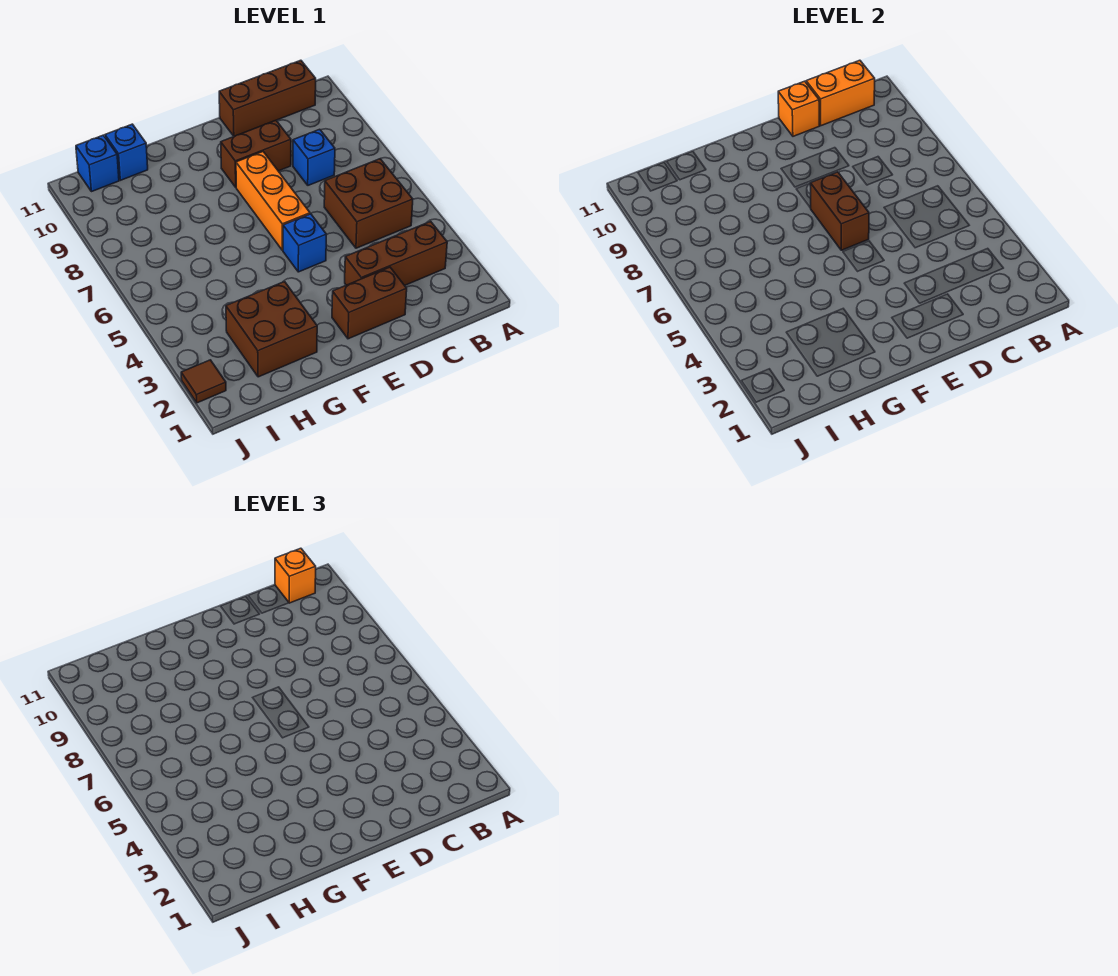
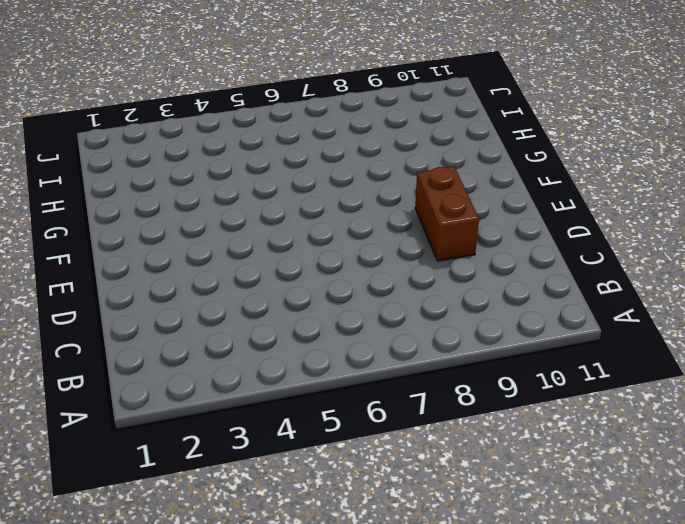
none -> brown 1x3 brick [345,221,447,285]
none -> brown 2x2 brick [324,159,413,248]
none -> brown 1x3 brick [219,60,316,136]

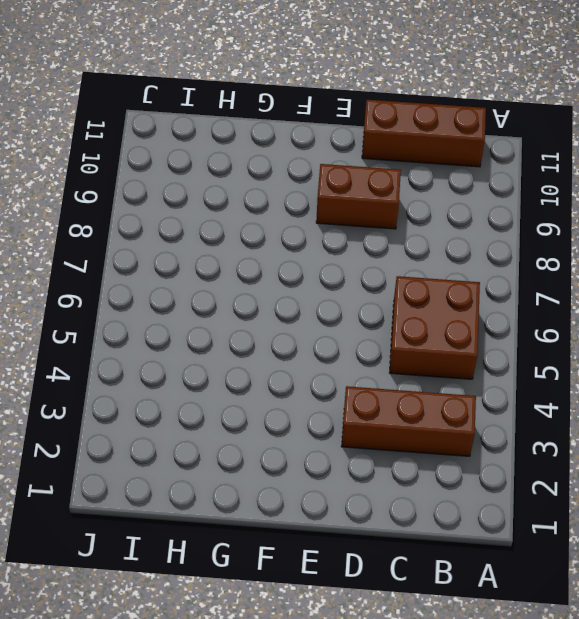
none -> blue 1x1 brick [293,129,335,185]
none -> brown 1x2 brick [332,267,407,339]
none -> blue 1x1 brick [283,214,326,272]

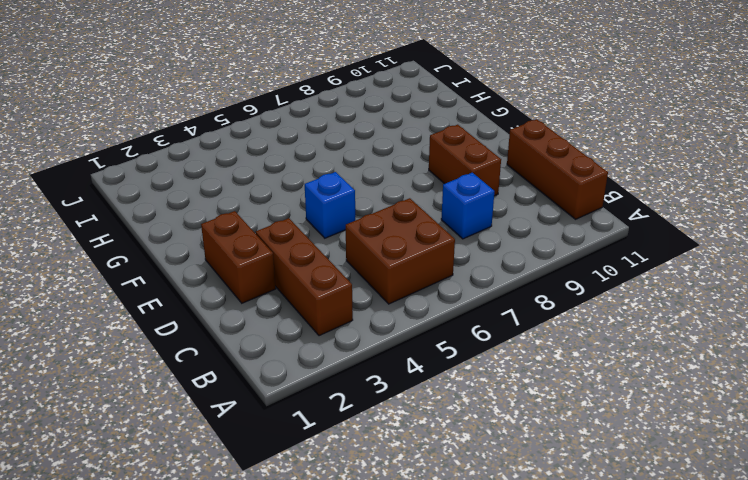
none -> orange 1x3 brick [236,152,310,250]
none -> brown 2x2 brick [226,282,317,377]
none -> blue 1x1 brick [105,124,148,180]

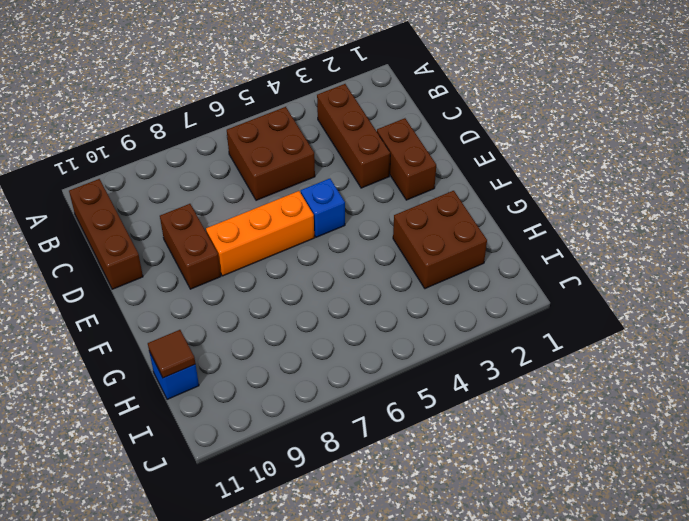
brown 1x1 tile [148,330,195,378] -> brown 1x1 tile moved to [181,360,226,403]
none -> blue 1x1 brick [293,129,335,185]
none -> blue 1x1 brick [76,135,119,192]
none -> orange 1x2 brick [806,60,875,126]

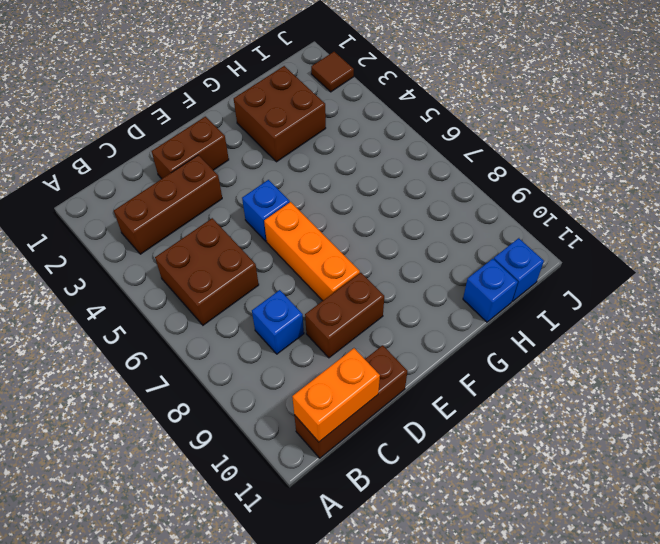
none -> orange 1x1 brick [778,81,819,136]
none -> brown 1x2 brick [810,172,869,250]
none -> orange 1x1 brick [275,548,316,603]

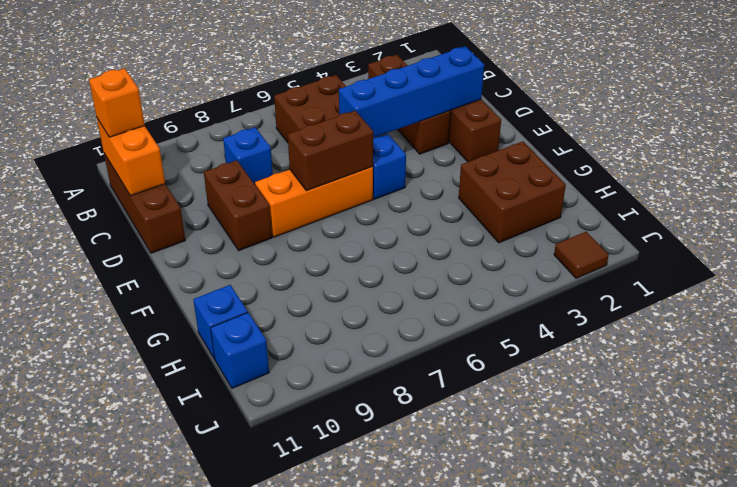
blue 1x4 brick [339,46,484,138] -> none
none -> orange 1x1 brick [778,81,819,136]

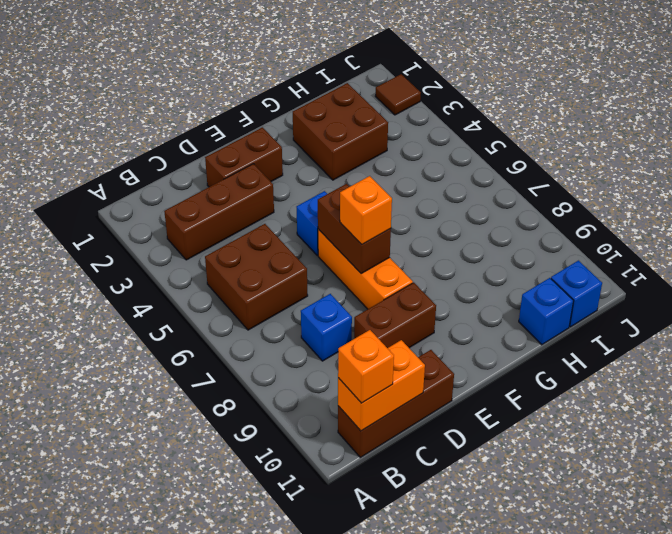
orange 1x1 brick [340,176,392,244] -> orange 1x1 brick moved to [778,81,819,136]

